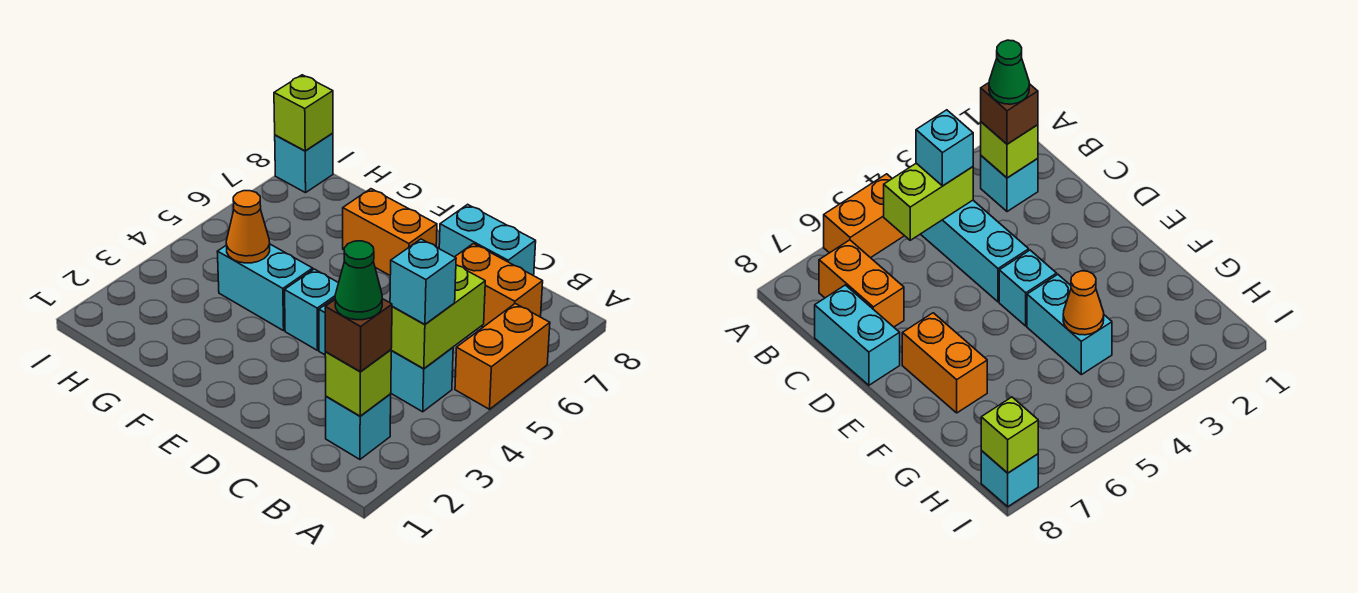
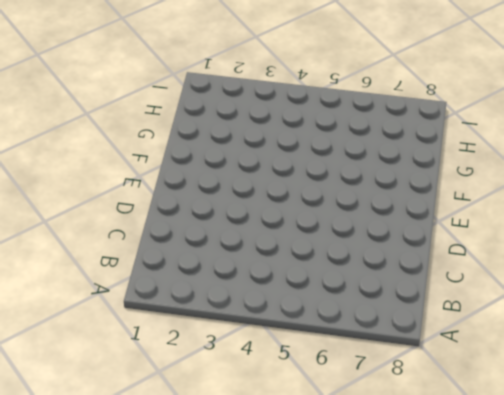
none -> orange 1x2 brick [455,304,550,409]
none -> cyan 1x1 brick [326,394,391,459]
none -> cyan 1x3 brick [319,298,453,412]

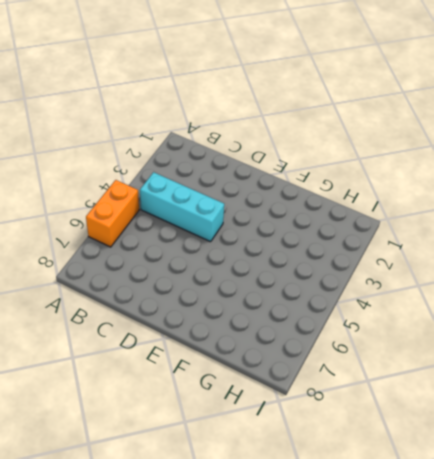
none -> cyan 1x1 brick [326,394,391,459]
none -> orange 1x2 brick [455,244,543,327]
none -> cyan 1x2 brick [439,204,536,276]

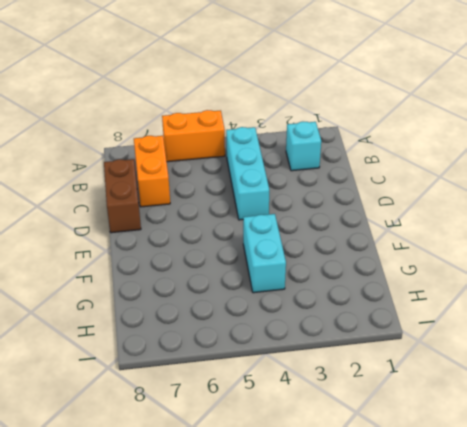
brown 1x2 brick [104,159,141,233] -> cyan 1x2 brick [439,204,536,276]
none -> cyan 1x1 brick [285,269,338,350]
none -> orange 1x2 brick [343,189,437,275]
none -> cyan 1x1 brick [275,133,333,193]

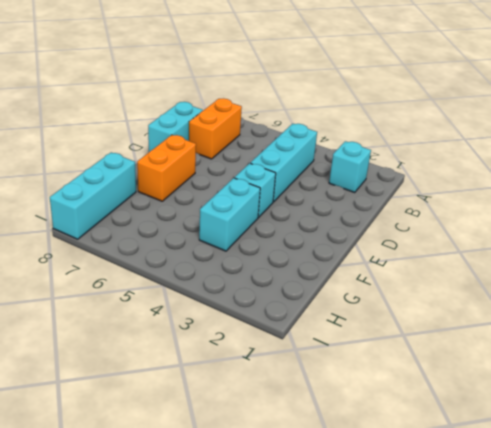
cyan 1x3 brick [50,152,136,239] -> cyan 1x1 brick [275,133,333,193]
none -> orange 1x2 brick [455,304,550,409]
none -> lime 1x1 brick [325,350,391,416]
none -> lime 1x2 brick [391,265,485,369]

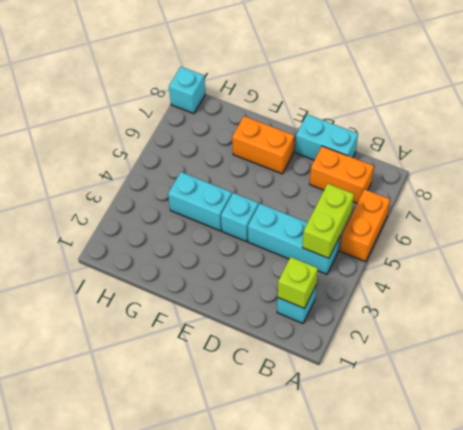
none -> orange 1x1 cone [226,191,270,263]
none -> lime 1x1 brick [274,75,333,151]
none -> brown 1x1 brick [325,299,392,372]

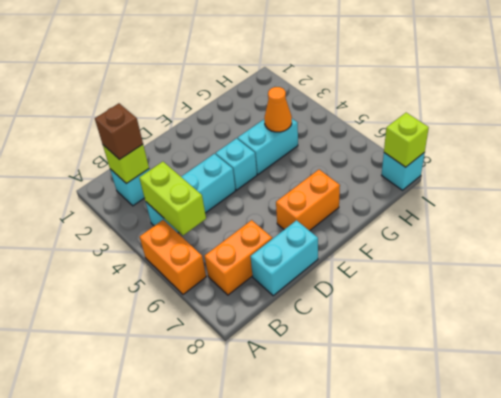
none -> cyan 1x1 brick [390,239,456,324]
none -> green 1x1 cone [335,241,382,320]

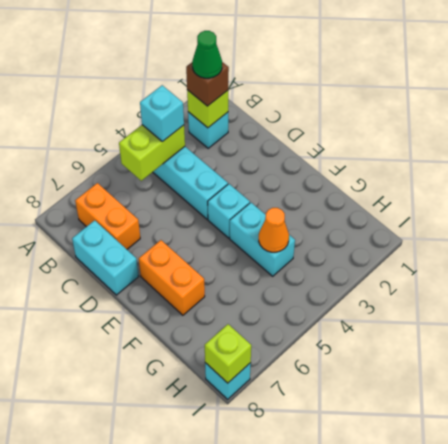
none -> orange 1x2 brick [455,304,550,409]

